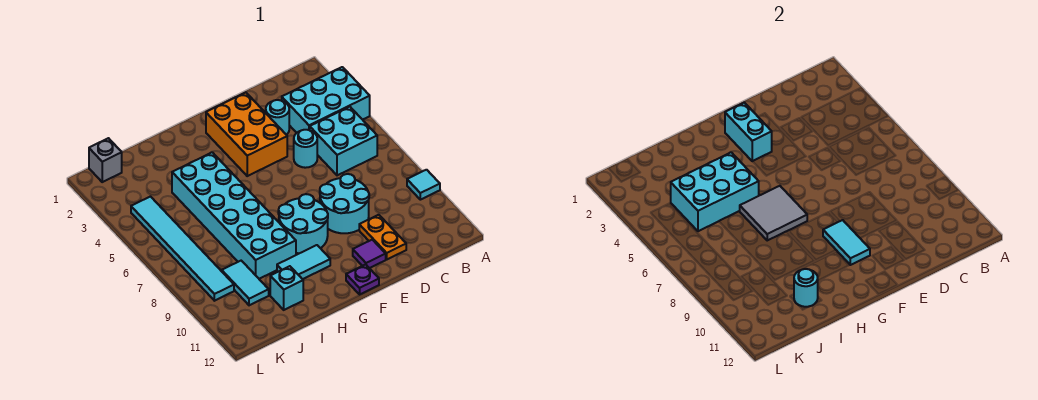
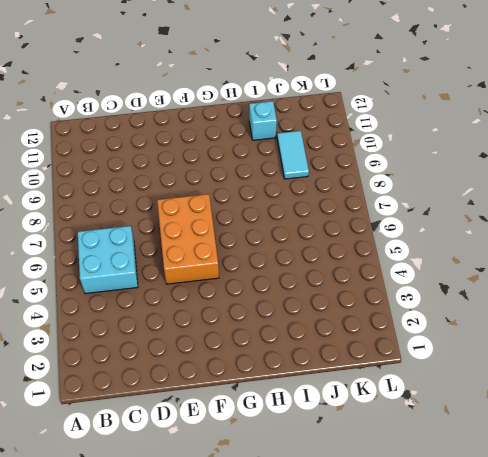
orange 2x3 brick [157,194,219,284] -> orange 2x3 brick moved to [206,93,287,176]
none -> cyan 2x3 brick [282,67,370,133]
none -> cyan 1x1 tile [407,170,440,200]
none -> cyan 1x1 round brick [266,100,289,135]

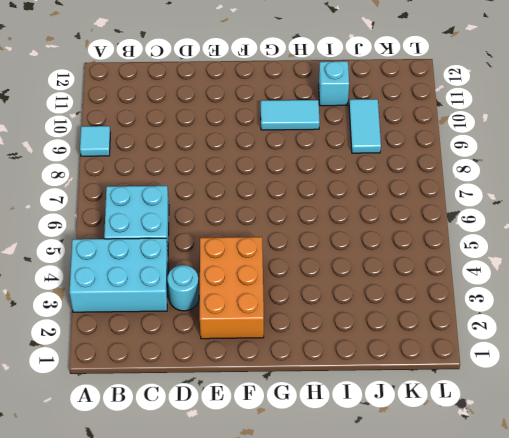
none -> cyan 1x1 round brick [294,130,317,168]
none -> cyan 2x2 round brick [320,174,369,233]
none -> orange 1x2 plate [359,215,406,259]

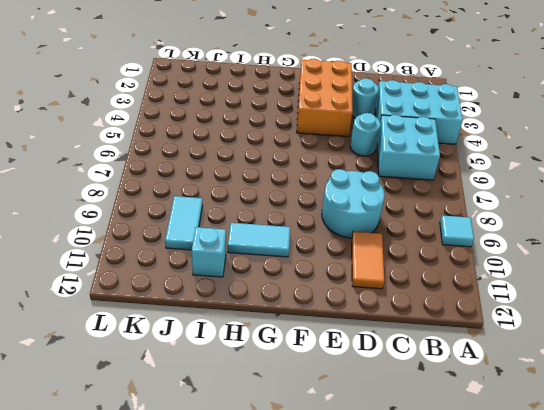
orange 1x2 tile [352,232,384,289] -> orange 1x2 plate [359,215,406,259]
none -> purple 1x1 tile [353,240,386,268]
none -> cyan 2x2 round brick [278,194,328,253]
none -> purple 1x1 plate [346,265,379,294]

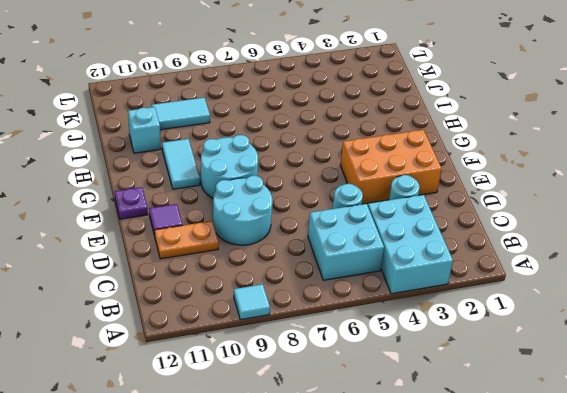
none -> cyan 2x6 brick [172,152,296,279]
none -> grey 1x1 brick [89,138,122,182]
none -> cyan 1x6 tile [131,197,234,301]

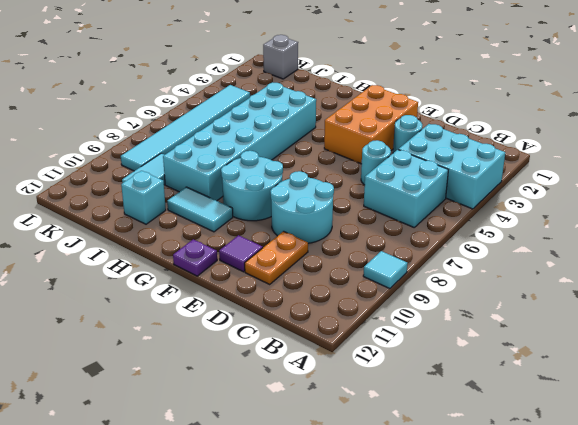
none -> cyan 1x2 brick [725,103,772,161]
none -> cyan 1x2 tile [823,220,870,265]
none -> grey 2x2 tile [740,186,807,240]

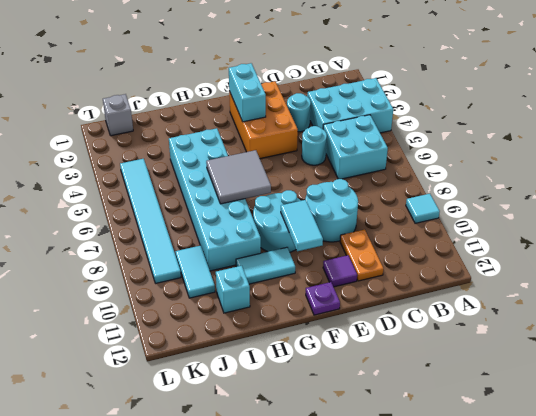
none -> cyan 2x3 brick [671,152,759,231]
none -> cyan 1x1 round brick [794,269,818,307]

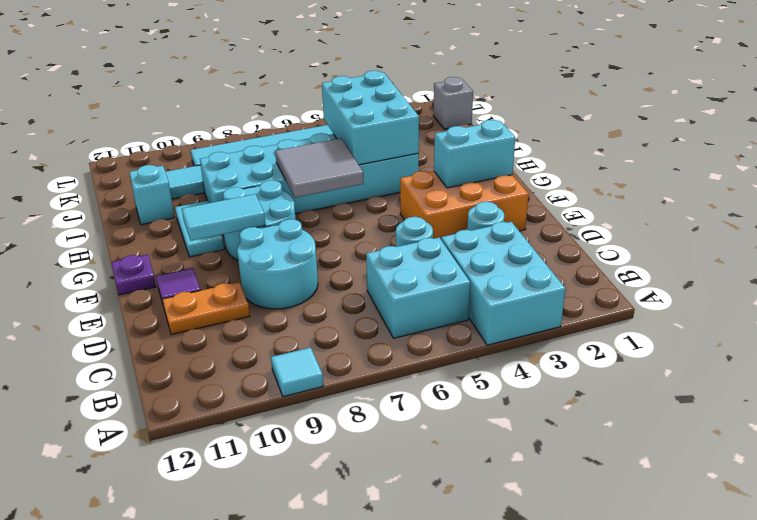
none -> cyan 1x1 round brick [794,269,818,307]

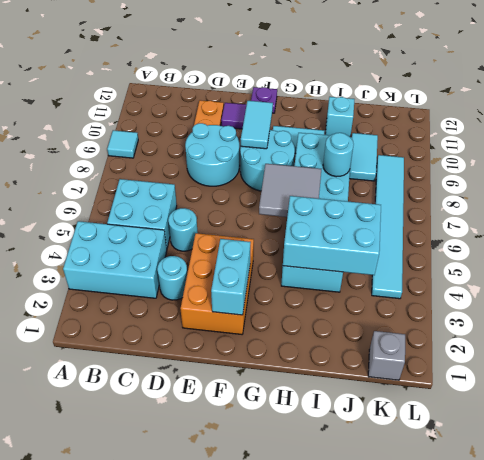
cyan 1x1 round brick [323,133,354,177] -> cyan 1x1 round brick moved to [794,269,818,307]

